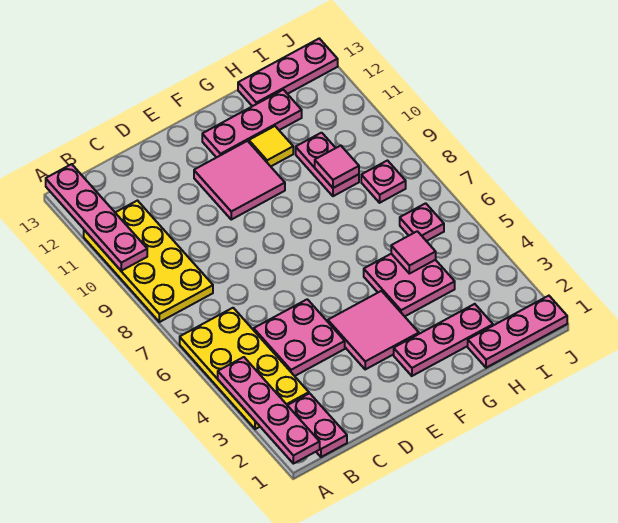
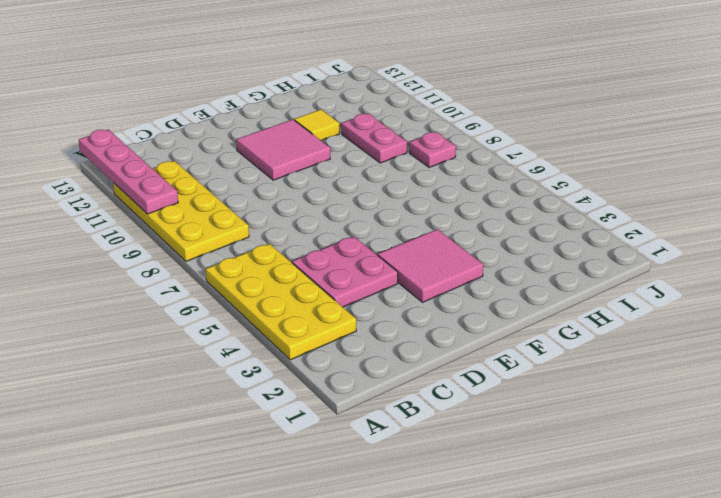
none -> pink 1x2 plate [287,393,347,457]
none -> pink 1x3 plate [394,304,493,376]
none -> pink 1x3 plate [202,90,302,158]

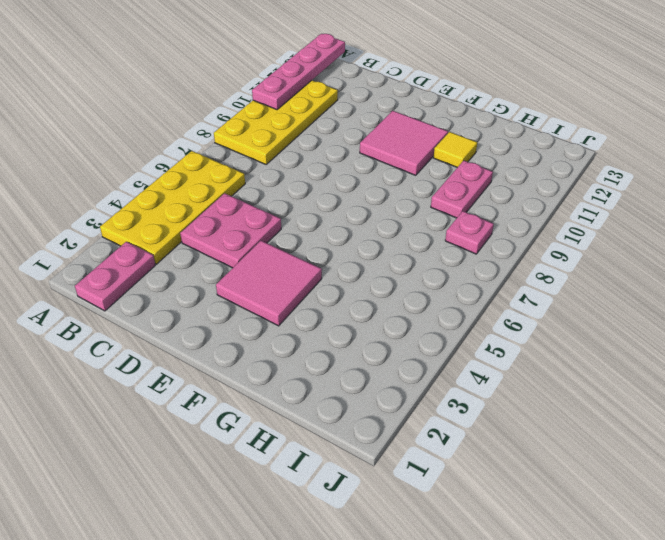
none -> pink 1x3 plate [394,304,493,376]
none -> pink 1x3 plate [202,90,302,158]
none -> pink 2x2 plate [364,254,455,316]

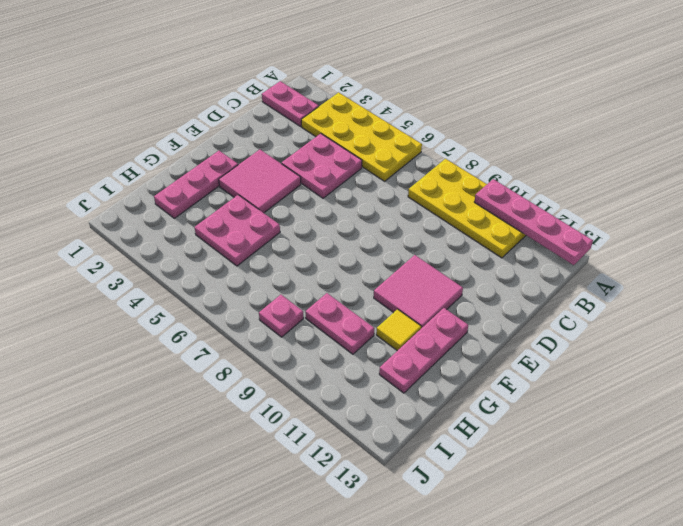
none -> pink 1x3 plate [468,296,567,368]
none -> pink 1x3 plate [238,39,338,106]
none -> pink 1x1 plate [400,203,444,241]

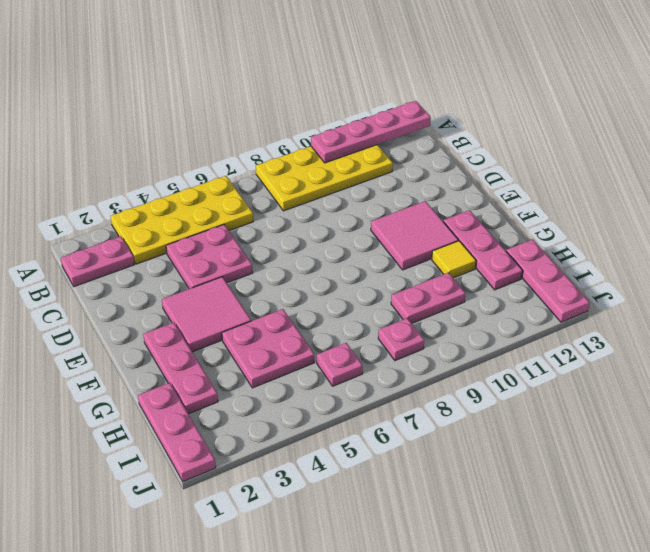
none -> pink 1x4 plate [218,357,320,464]
none -> pink 1x1 tile [391,231,436,274]
none -> pink 1x1 tile [315,146,359,188]

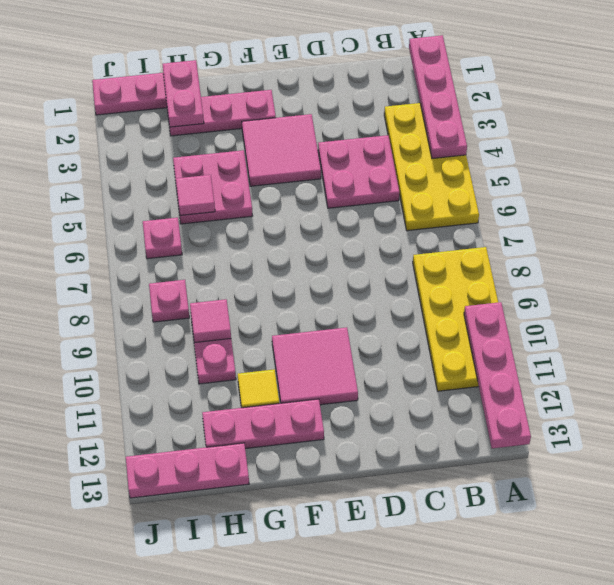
pink 1x2 plate [162,60,204,127] -> pink 1x2 plate moved to [287,393,347,457]

